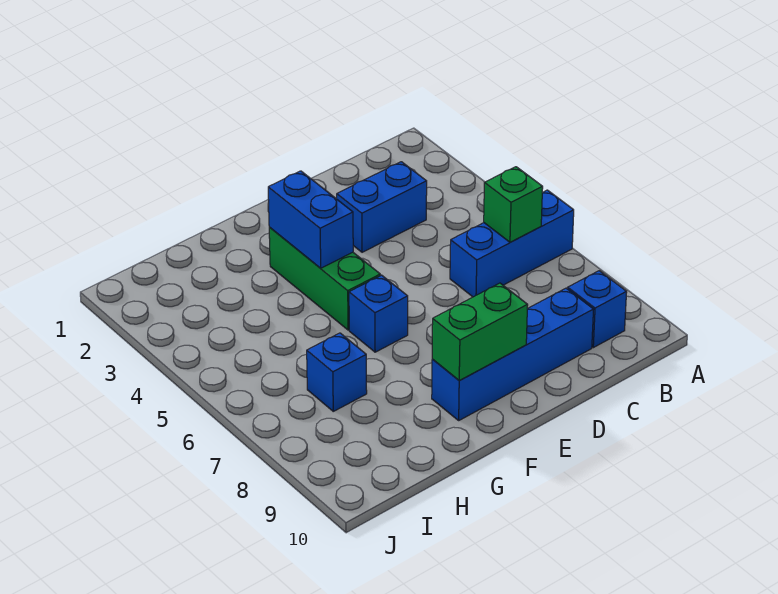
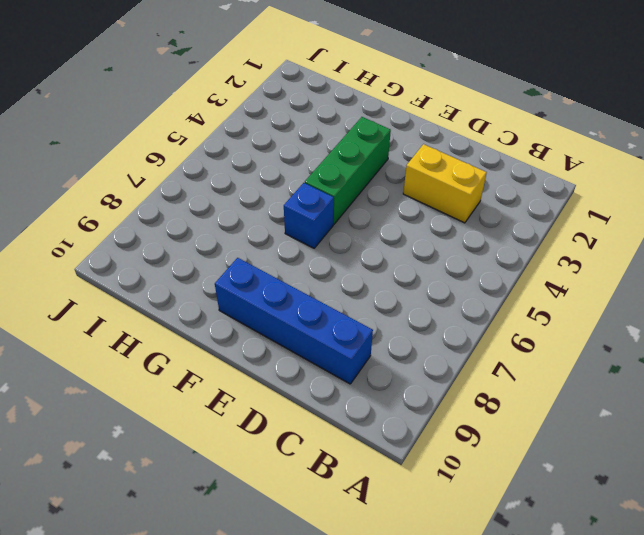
yellow 1x2 brick [403,144,487,223] -> blue 1x2 brick [337,162,427,252]
none -> blue 1x3 brick [450,190,574,297]
none -> blue 1x1 brick [568,271,627,348]

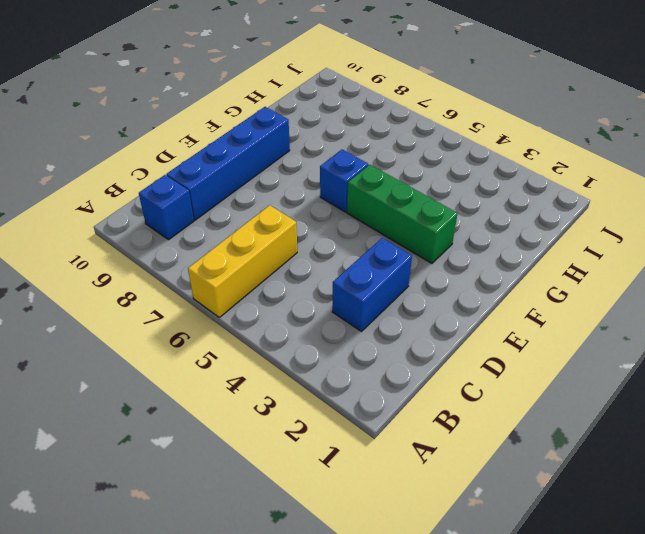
yellow 1x3 brick [188,205,297,317] -> blue 1x3 brick [450,190,574,297]
none -> blue 1x1 brick [307,333,367,411]
none -> green 1x1 brick [484,167,543,242]

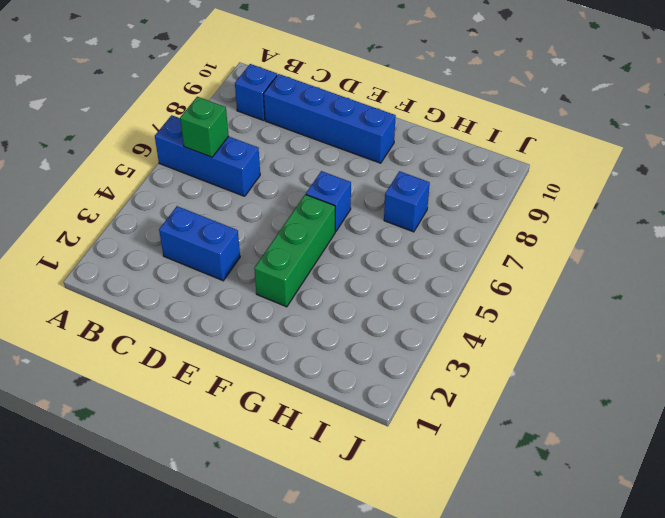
none -> green 1x2 brick [432,283,528,381]
none -> blue 1x2 brick [268,171,353,268]

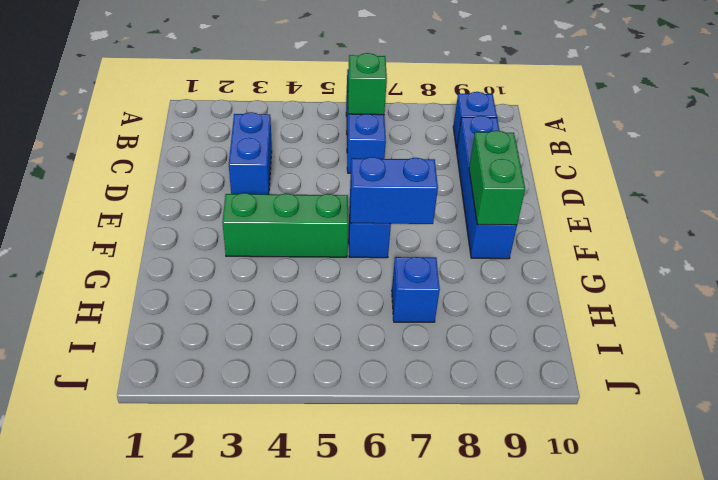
blue 1x2 brick [350,157,438,224] -> blue 1x2 brick moved to [268,171,353,268]

